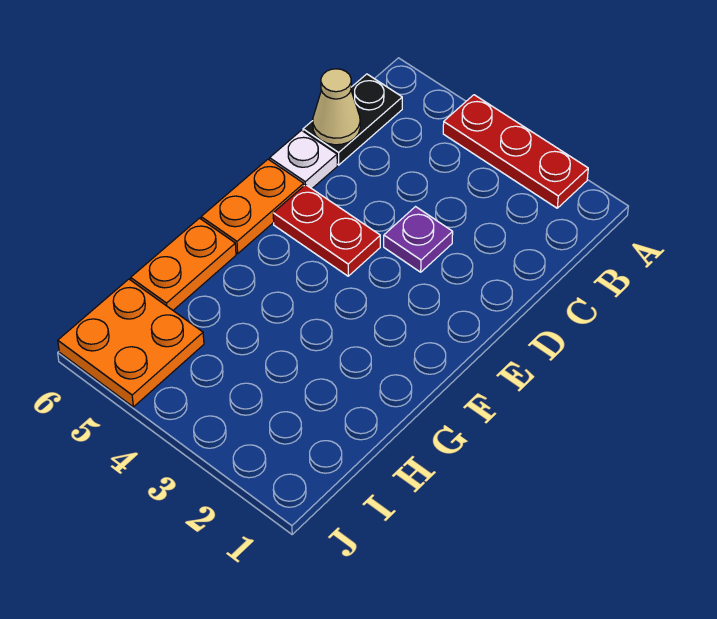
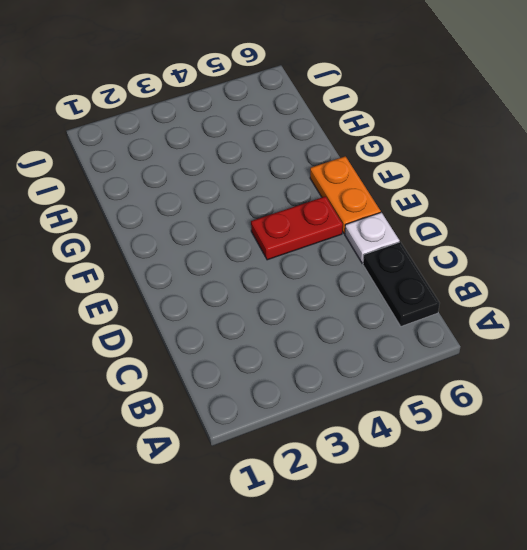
none -> red 1x3 plate [443,95,588,208]
none -> purple 1x1 plate [384,207,453,272]

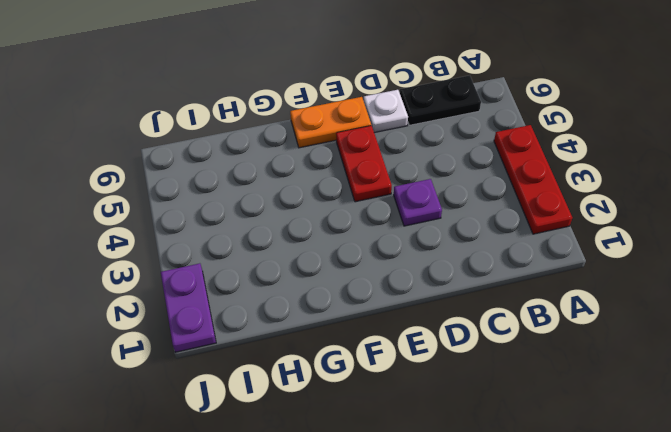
purple 1x2 plate [161,263,216,352] -> none
none -> orange 1x2 plate [131,218,236,310]
none -> orange 2x2 plate [58,279,204,407]

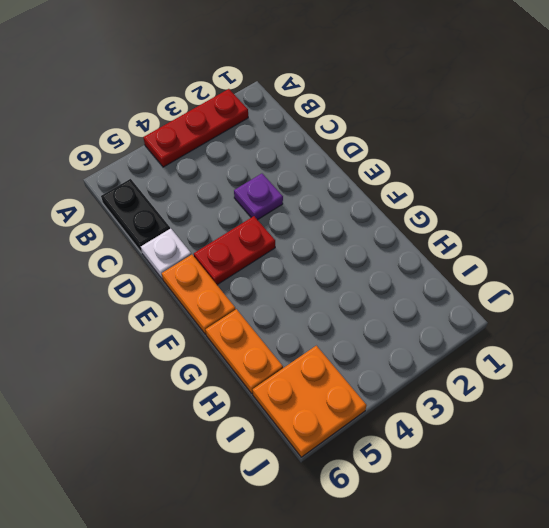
none -> tan 1x1 cone [313,69,360,145]

